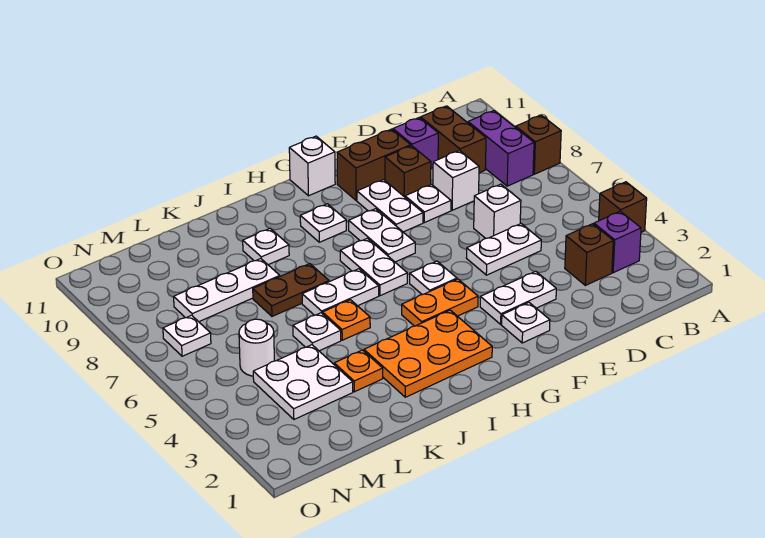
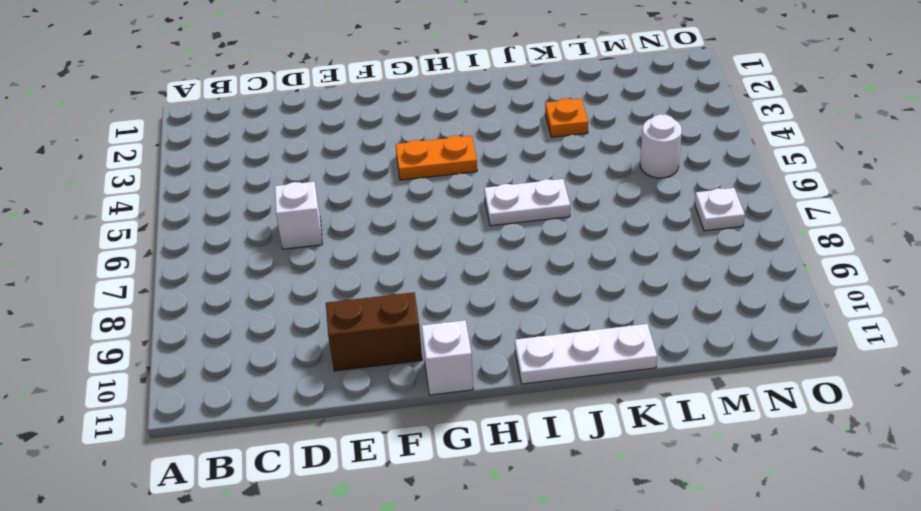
white 1x3 plate [515,324,657,384] -> white 1x3 plate moved to [174,259,280,322]
none -> brown 1x1 brick [599,182,647,232]
none -> brown 1x1 brick [516,115,561,174]
none -> purple 1x1 brick [594,211,641,273]
none -> purple 1x2 brick [468,111,534,186]

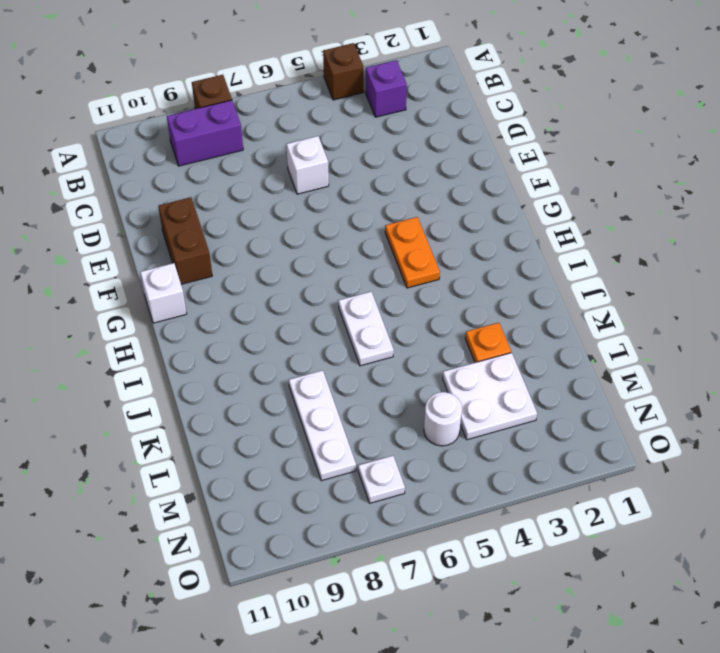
none -> brown 1x1 brick [565,224,613,285]
none -> brown 1x2 brick [421,106,486,173]
none -> white 1x2 plate [466,224,541,275]
none -> white 1x1 brick [433,151,479,210]

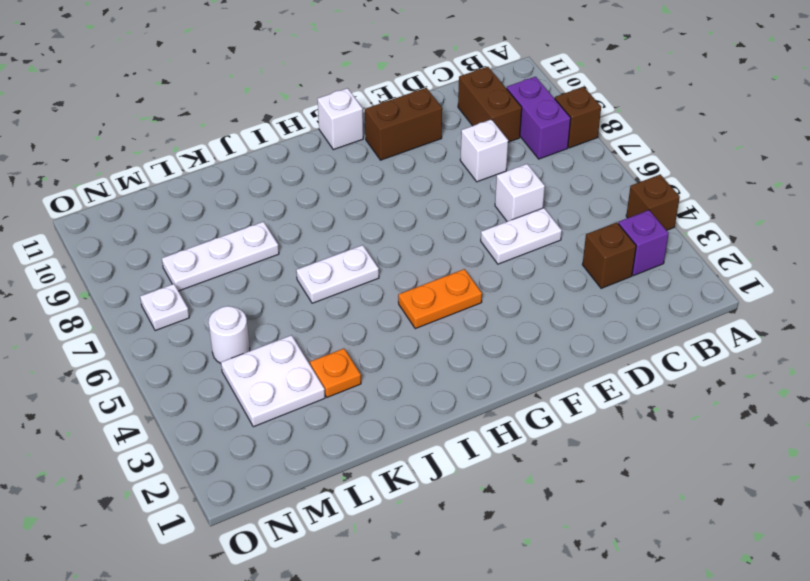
none -> purple 1x1 brick [393,118,438,168]
none -> white 1x2 plate [480,271,556,324]
none -> white 1x1 plate [405,184,451,223]
none -> brown 1x1 brick [385,146,431,197]

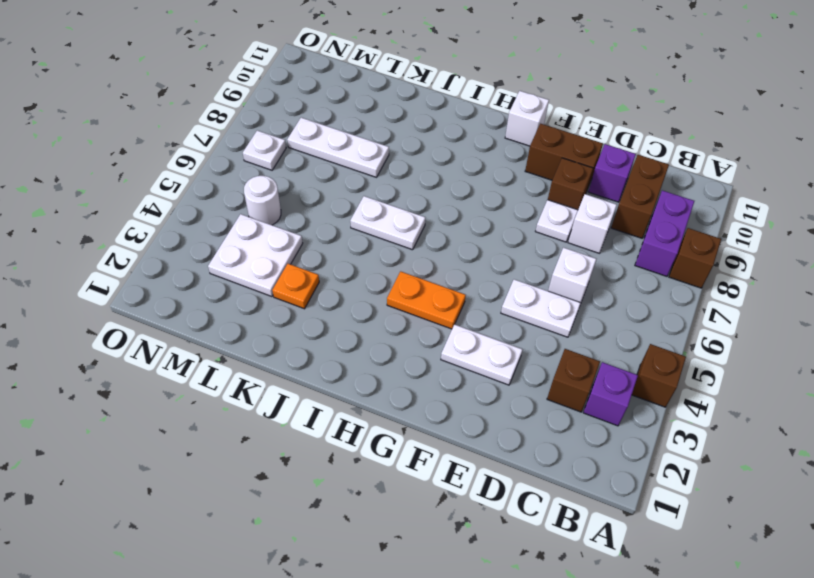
none -> white 1x1 plate [502,303,550,343]
none -> white 1x2 plate [357,180,423,232]
none -> white 1x1 plate [410,261,457,295]
none -> white 1x2 plate [349,209,415,262]

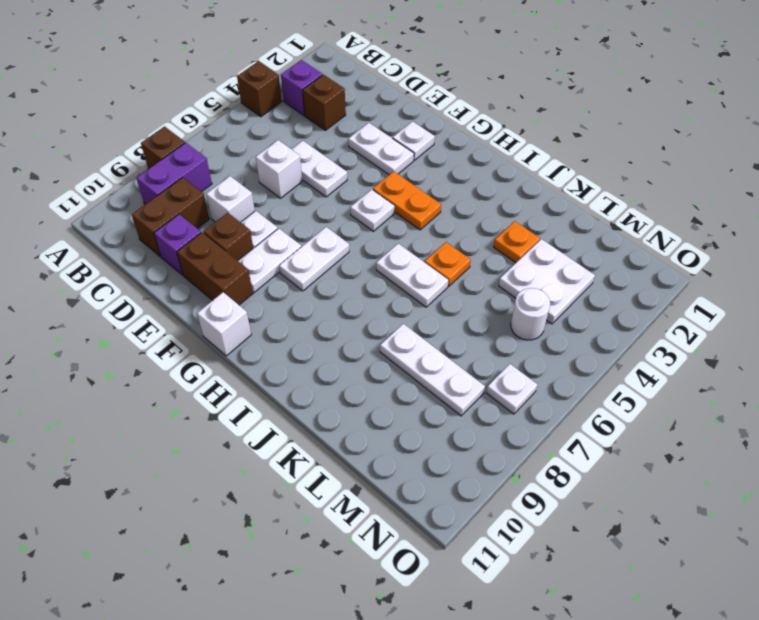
none -> orange 2x3 plate [364,310,492,397]
none -> white 1x2 plate [340,238,407,296]
none -> white 1x1 plate [300,204,346,242]
none -> brown 1x2 plate [253,264,329,316]

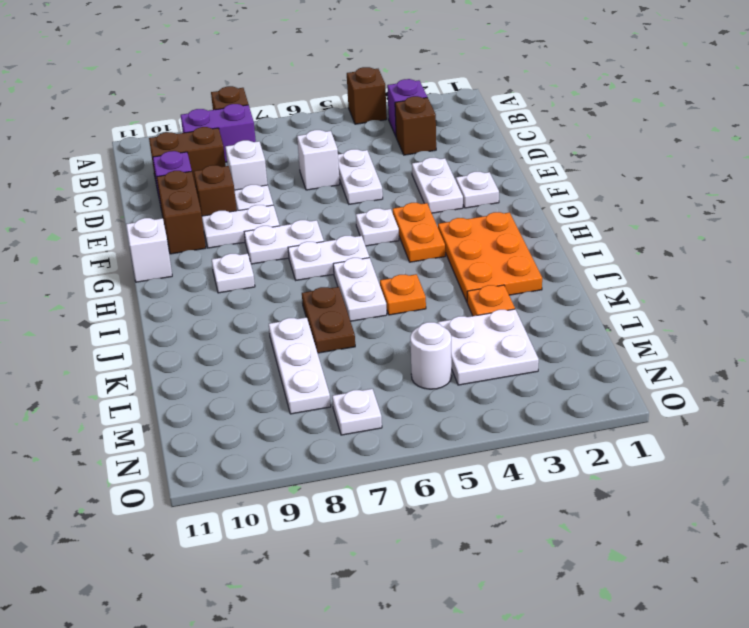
none -> white 1x1 plate [243,229,289,265]
none -> white 1x1 plate [293,313,341,351]

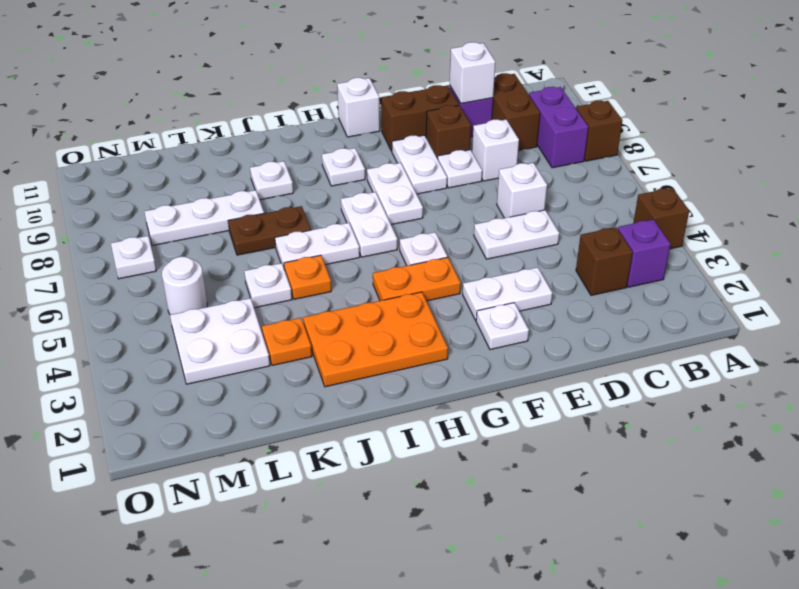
white 1x1 brick [450,42,495,104] -> none

